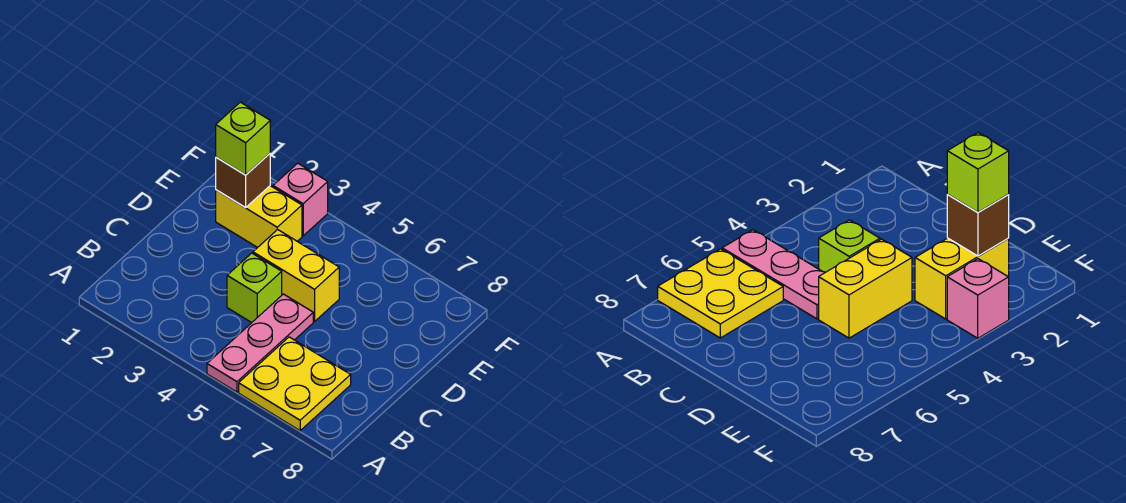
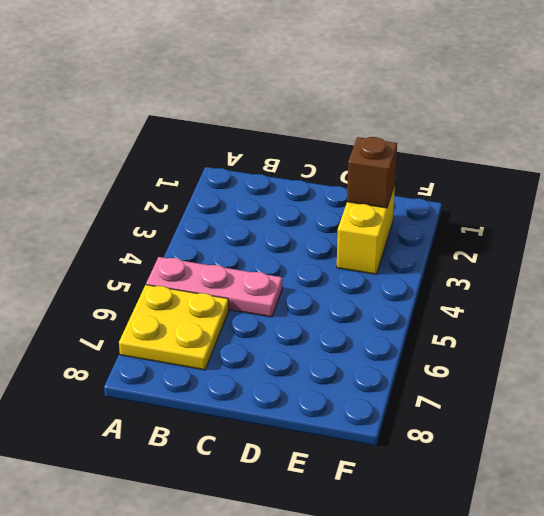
none -> lime 1x1 brick [227,253,282,323]
none -> yellow 1x2 brick [253,230,339,321]

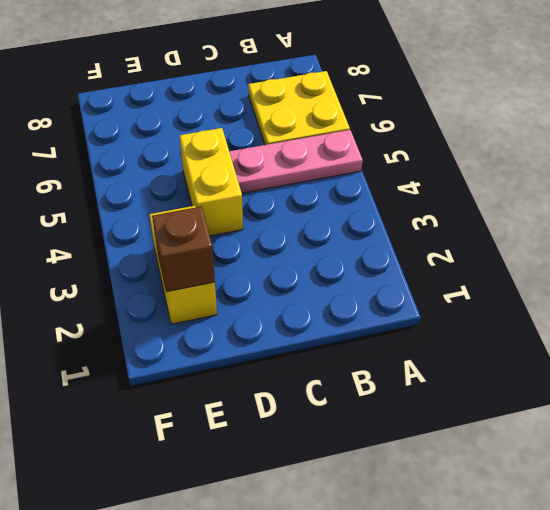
none -> lime 1x1 brick [227,253,282,323]
none -> pink 1x1 brick [273,163,328,236]

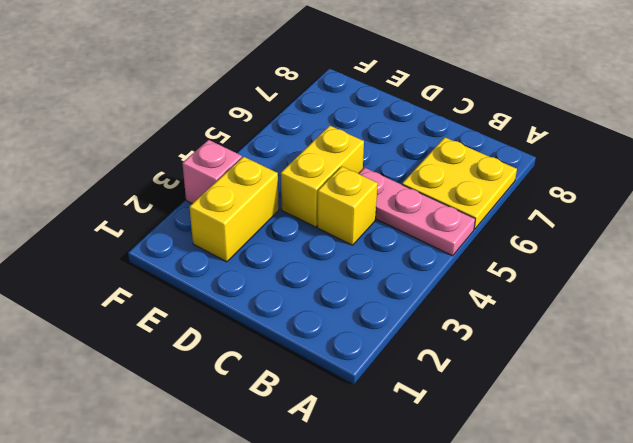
yellow 1x1 brick [317,166,378,245] -> lime 1x1 brick [227,253,282,323]
none -> brown 1x1 brick [216,154,270,208]
none -> lime 1x1 brick [216,102,270,175]

